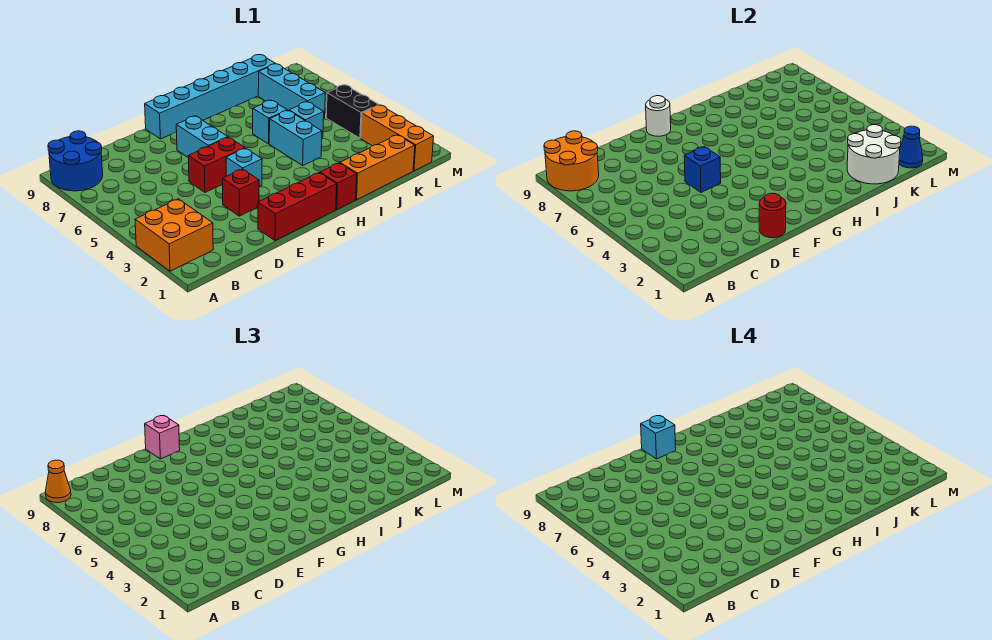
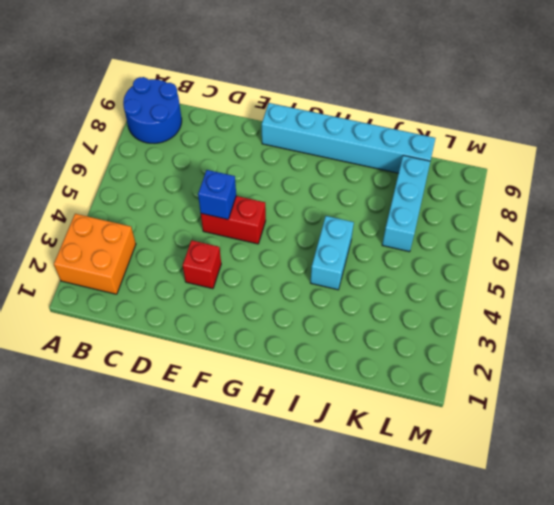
none -> red 1x3 brick [258,173,337,241]
none -> cyan 1x1 brick [226,148,262,186]
none -> cyan 1x2 brick [176,116,228,157]

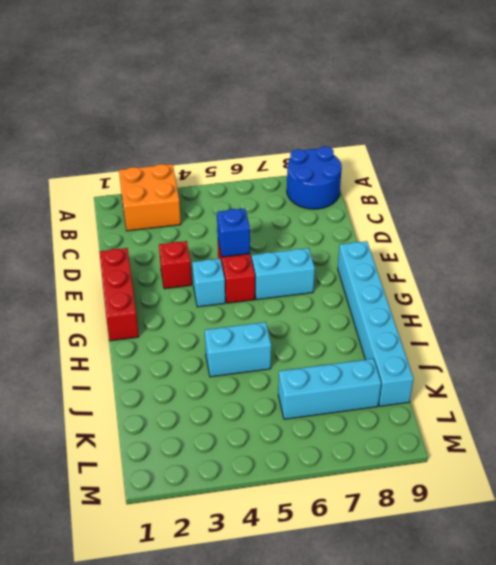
none -> red 1x1 brick [320,163,357,210]
none -> orange 1x3 brick [340,135,415,200]
none -> cyan 1x1 brick [253,100,287,144]

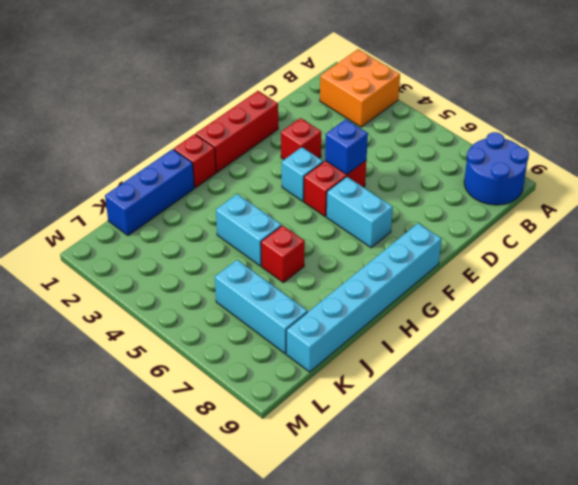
blue 1x3 brick [105,149,194,235] -> orange 1x3 brick [340,135,415,200]
red 1x1 brick [261,225,305,282] -> cyan 1x1 brick [253,100,287,144]
none -> cyan 1x1 brick [289,102,324,137]
none -> orange 1x3 brick [361,105,434,171]
none -> black 1x2 brick [326,85,379,138]

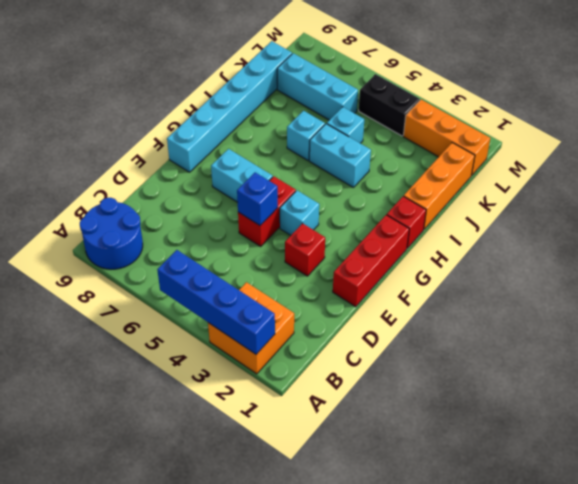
blue 1x4 brick [157,250,275,354] -> none
none -> orange 2x2 round brick [544,131,599,191]
none -> red 1x1 round brick [759,193,786,238]
none -> white 1x1 round brick [646,96,671,136]

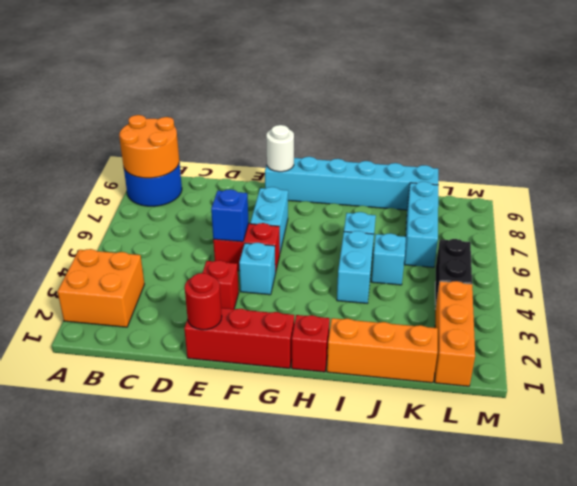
none -> white 2x2 round brick [847,125,901,184]
none -> blue 1x1 cone [899,126,923,168]
none -> orange 1x1 cone [45,460,71,503]

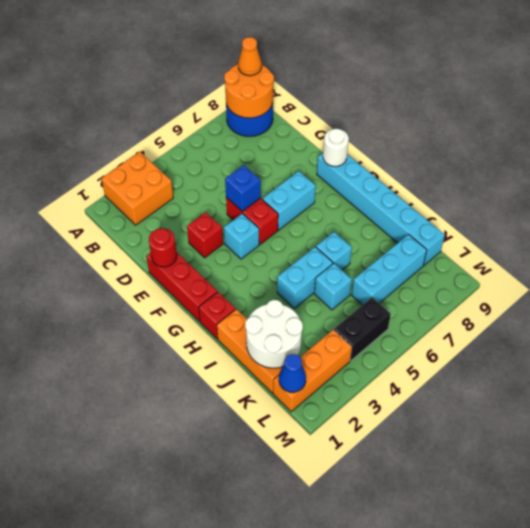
none -> pink 1x1 brick [145,416,180,459]
none -> cyan 1x1 brick [641,416,676,459]

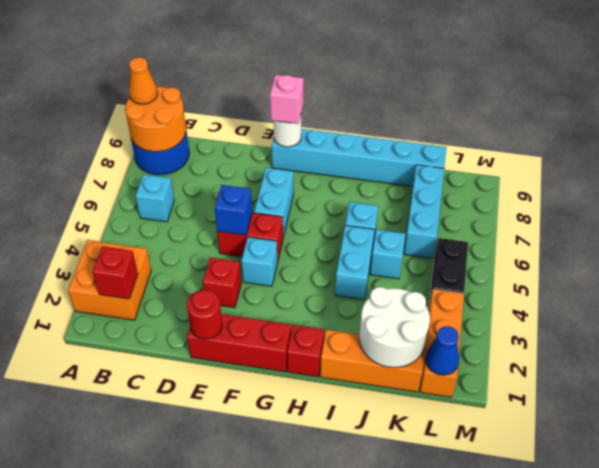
red 1x1 brick [93,247,138,299] -> none
cyan 1x1 brick [136,174,174,222] -> cyan 1x1 brick moved to [641,416,676,459]

